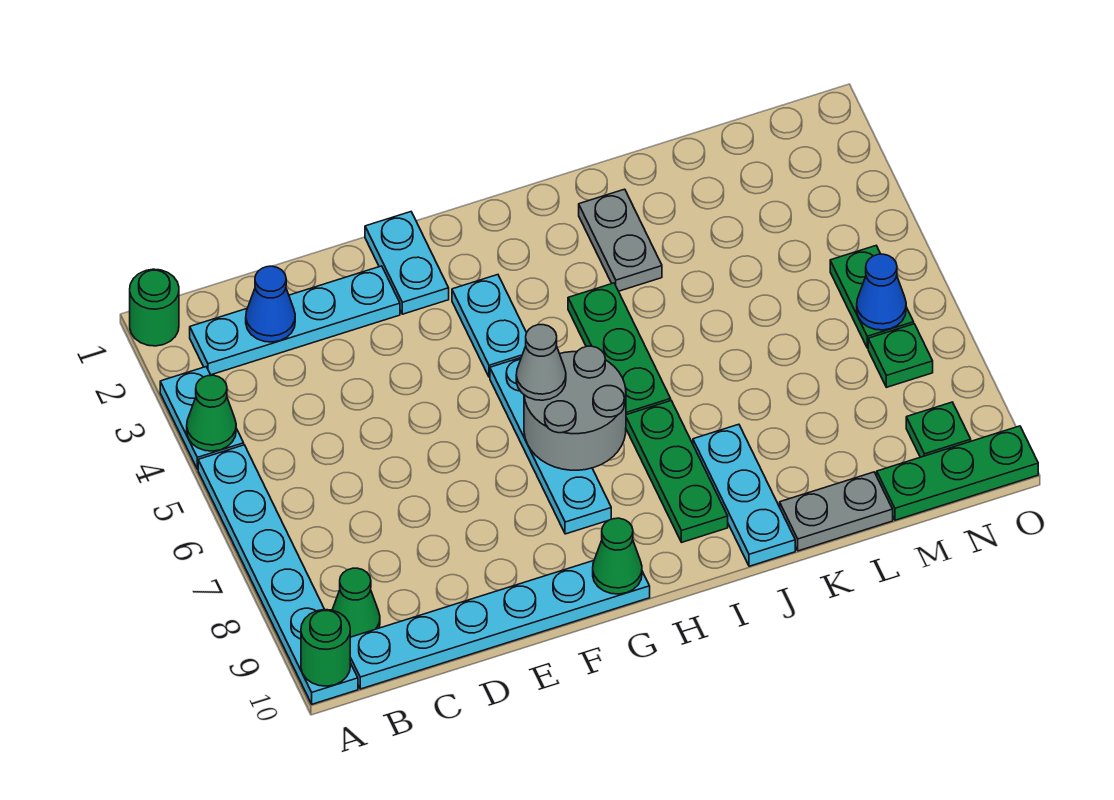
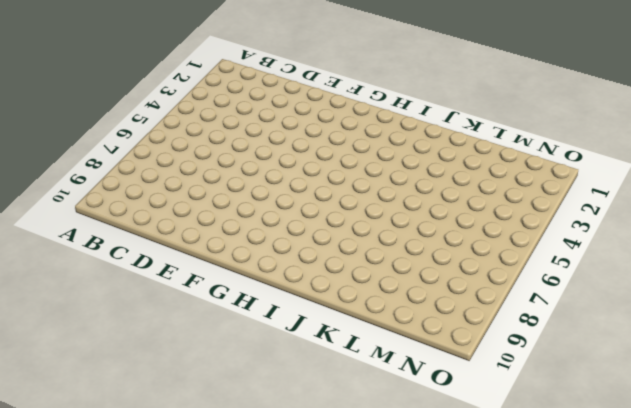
none -> green 1x1 round brick [130,269,179,346]
none -> cyan 1x2 plate [160,367,244,469]
none -> cyan 1x6 plate [198,445,358,704]

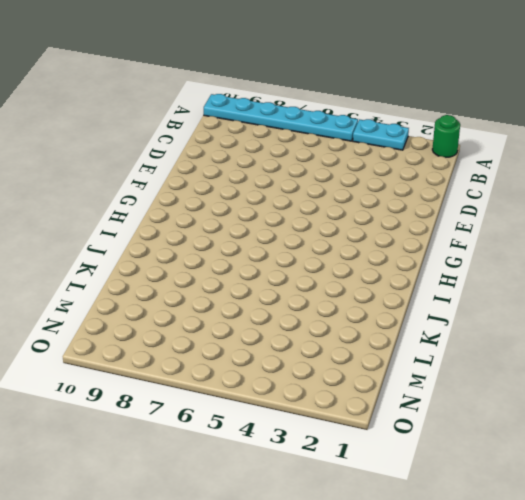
none -> cyan 1x4 plate [190,266,400,375]
none -> green 1x1 cone [332,568,380,637]
none -> cyan 1x6 plate [350,561,650,689]

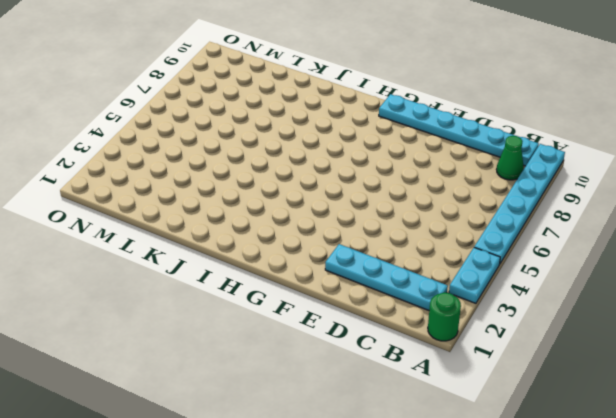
none -> cyan 1x2 plate [365,212,449,314]
none -> cyan 1x2 plate [452,275,527,377]
none -> cyan 1x4 plate [490,358,611,534]

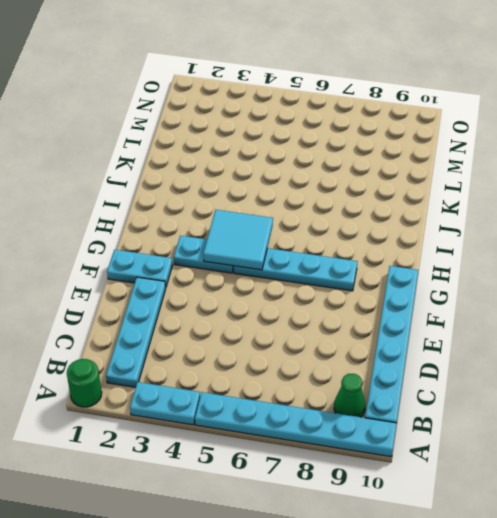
cyan 2x2 tile [203,210,273,270] -> none
none -> green 1x3 plate [568,283,671,415]
none -> green 1x3 plate [626,401,728,542]
none -> grey 1x2 plate [579,189,662,291]

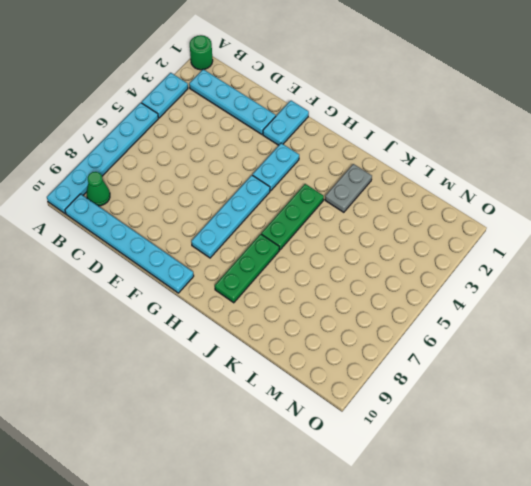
none -> cyan 1x3 plate [693,424,795,566]
none -> grey 1x2 plate [780,472,893,551]
none -> green 1x3 plate [877,426,1038,520]

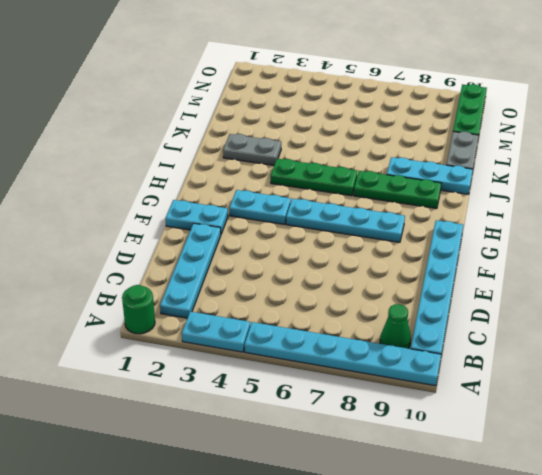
none -> green 1x2 plate [830,246,914,348]
none -> green 1x1 plate [868,324,933,387]
none -> green 1x1 plate [906,402,971,457]

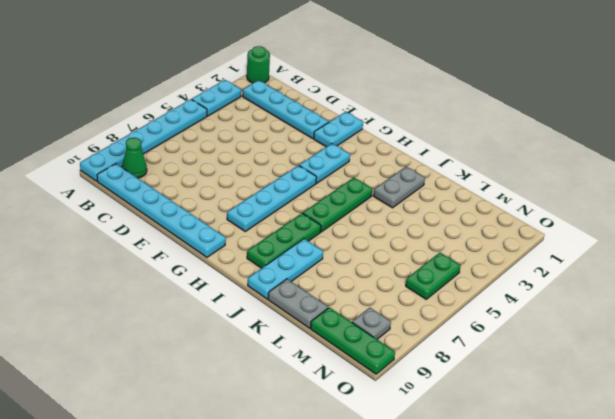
grey 1x1 plate [352,308,391,339] -> green 1x1 plate [906,402,971,457]
none -> green 1x1 plate [868,324,933,387]
none -> green 1x1 cone [187,375,236,451]
none -> green 1x1 round brick [301,610,350,686]

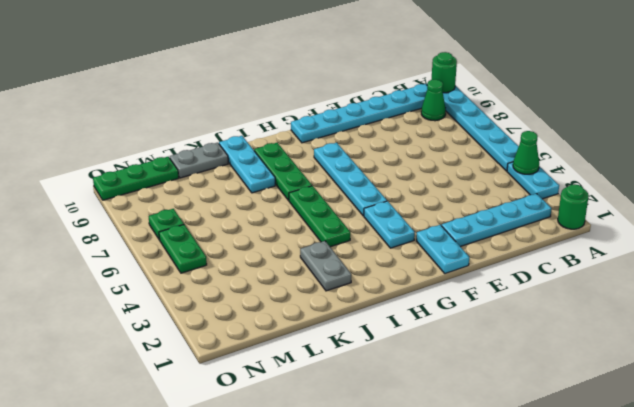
none -> green 1x1 plate [906,402,971,457]
none -> blue 1x1 cone [246,266,295,342]
none -> grey 2x2 round brick [524,346,626,470]

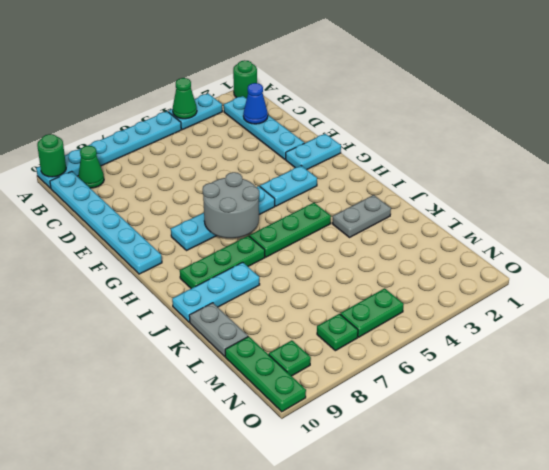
none -> green 1x1 cone [593,518,642,594]
none -> blue 1x1 cone [857,254,906,330]
none -> grey 1x1 cone [516,325,566,400]

